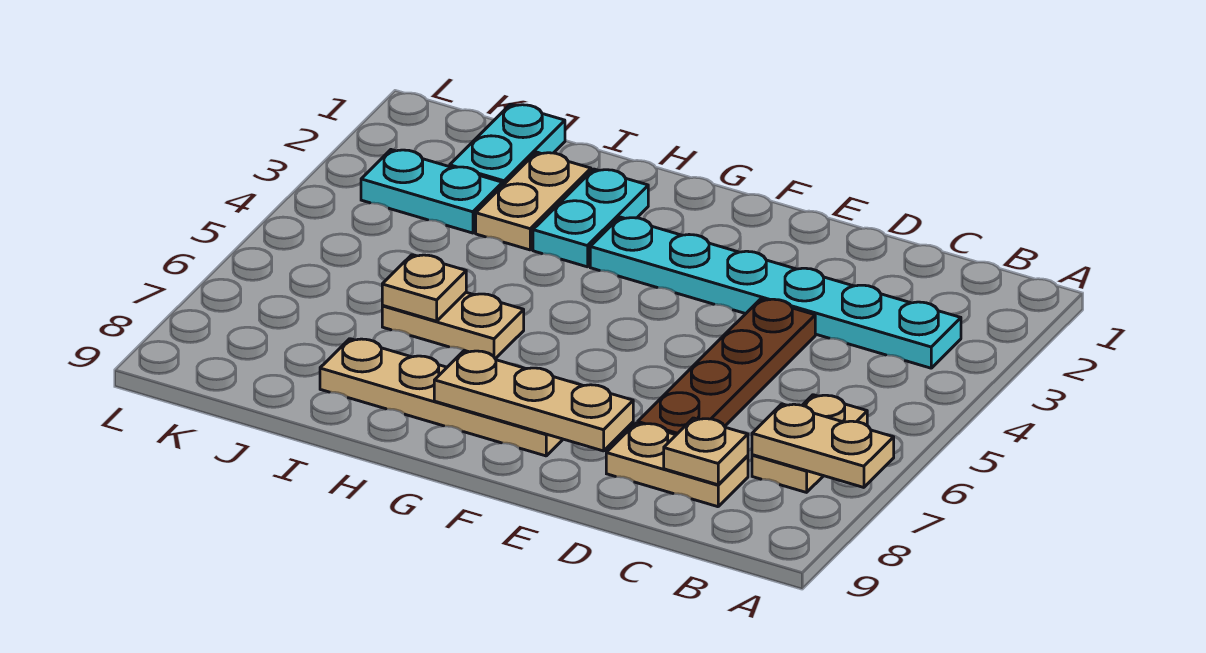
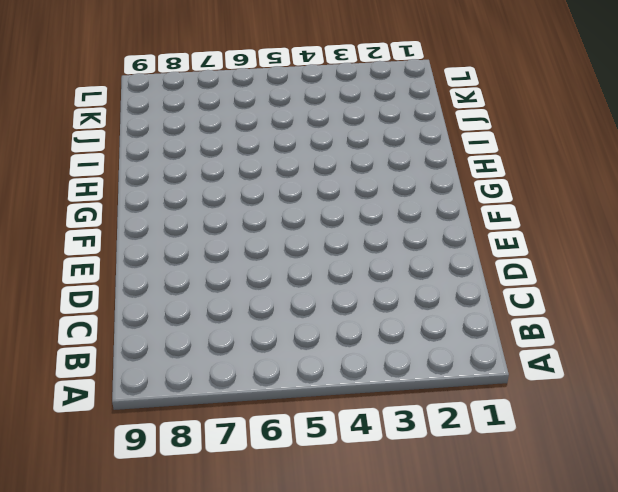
none -> cyan 1x6 plate [590,217,961,368]
none -> tan 1x2 plate [752,395,867,492]
none -> tan 1x2 plate [606,423,748,507]

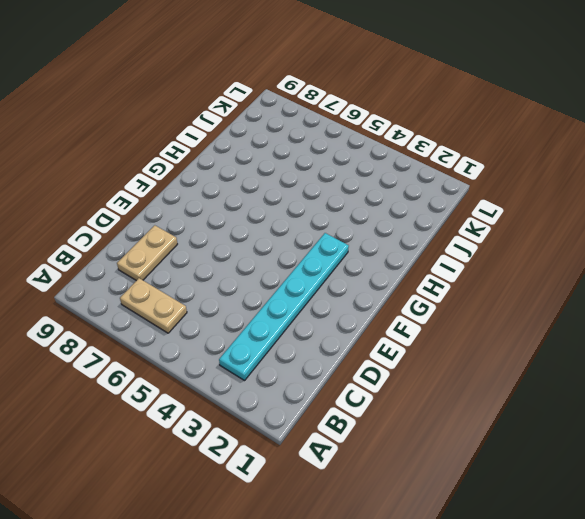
none -> brown 1x4 plate [638,299,815,435]
none -> tan 1x4 plate [320,339,563,456]
none -> cyan 1x2 plate [533,169,648,267]

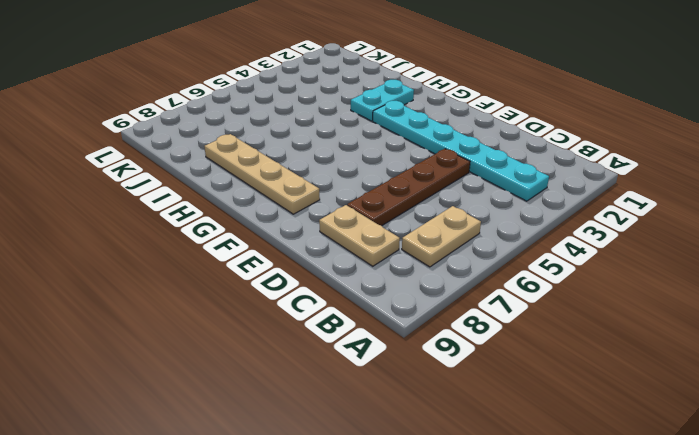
none -> tan 1x2 plate [382,292,524,359]
none -> tan 1x2 plate [476,152,591,250]
none -> cyan 1x2 plate [450,104,565,185]

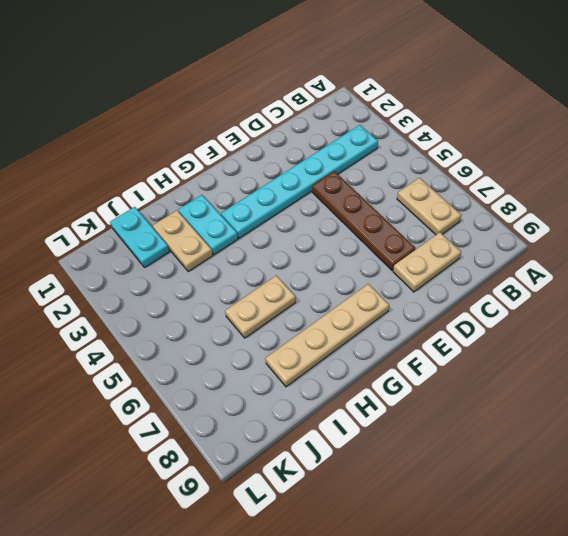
none -> cyan 1x2 plate [361,150,503,233]
none -> tan 1x2 plate [752,404,894,487]
none -> tan 1x1 plate [664,418,748,485]

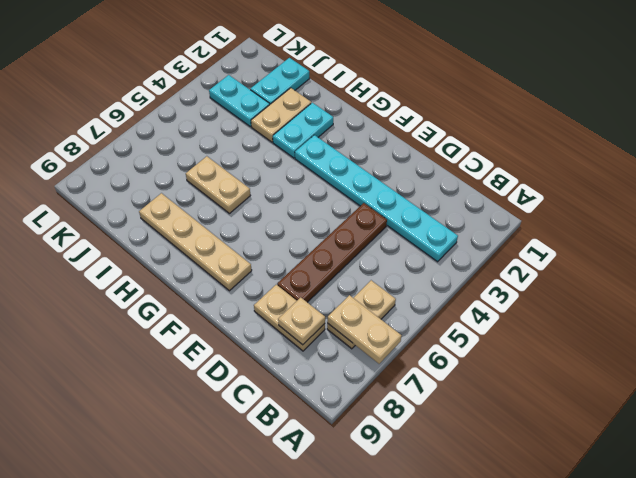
none -> tan 1x3 plate [434,350,633,451]
none -> tan 1x1 plate [382,255,466,321]

